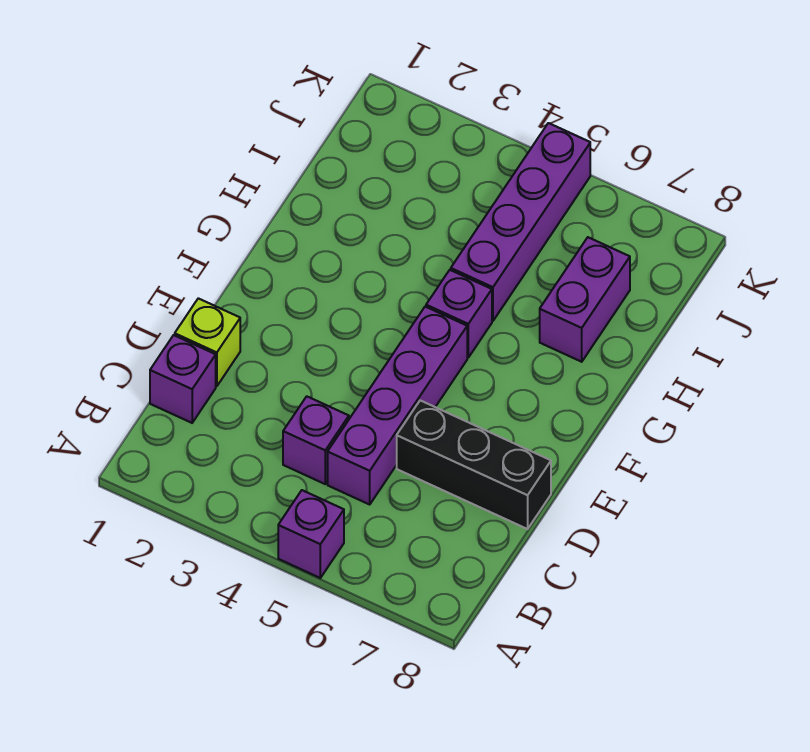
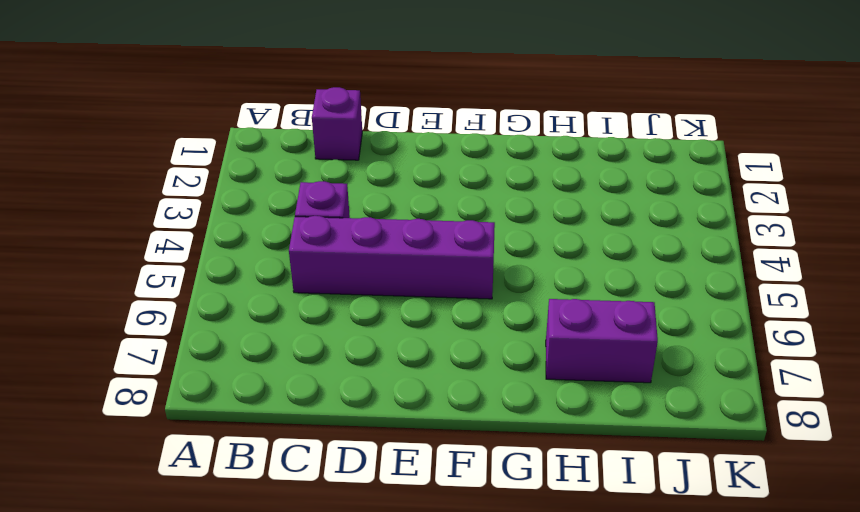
none -> purple 1x1 brick [278,490,344,578]
none -> lime 1x1 brick [175,298,240,386]

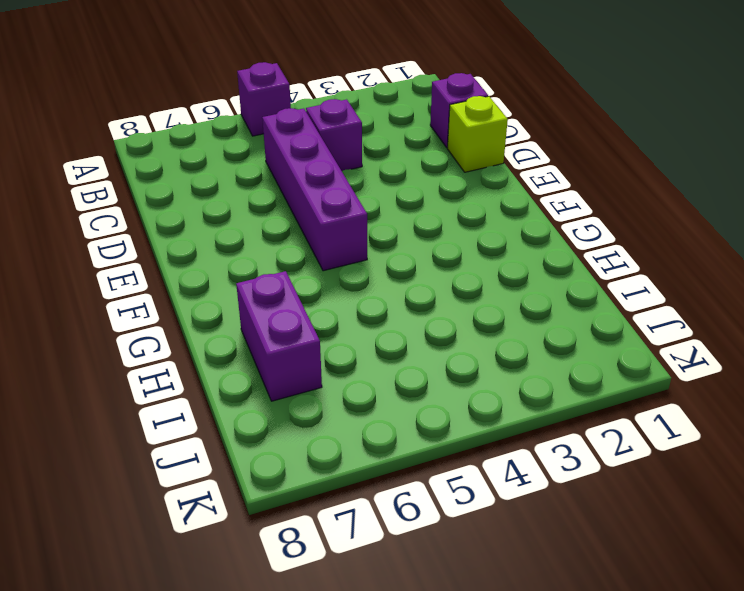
none -> black 1x3 brick [397,400,551,529]
none -> purple 1x1 brick [426,270,492,358]

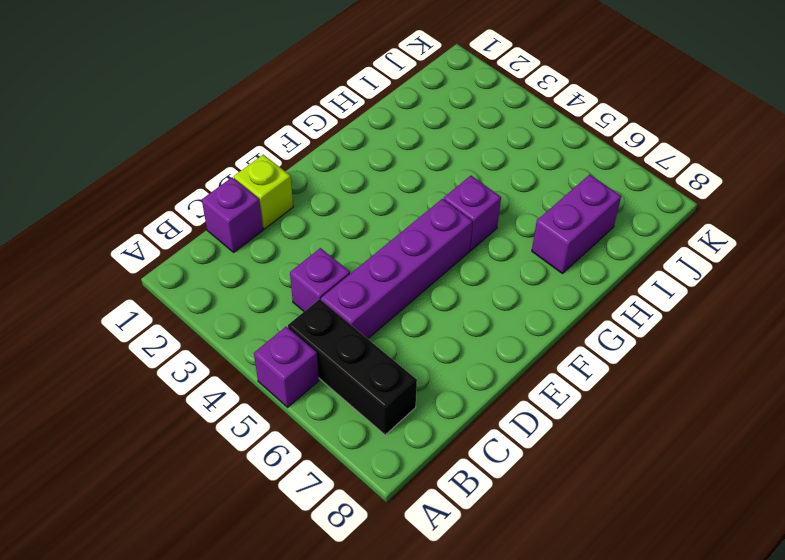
black 1x3 brick [288,299,417,435] -> black 1x3 brick moved to [397,400,551,529]
none -> purple 1x4 brick [451,123,590,321]

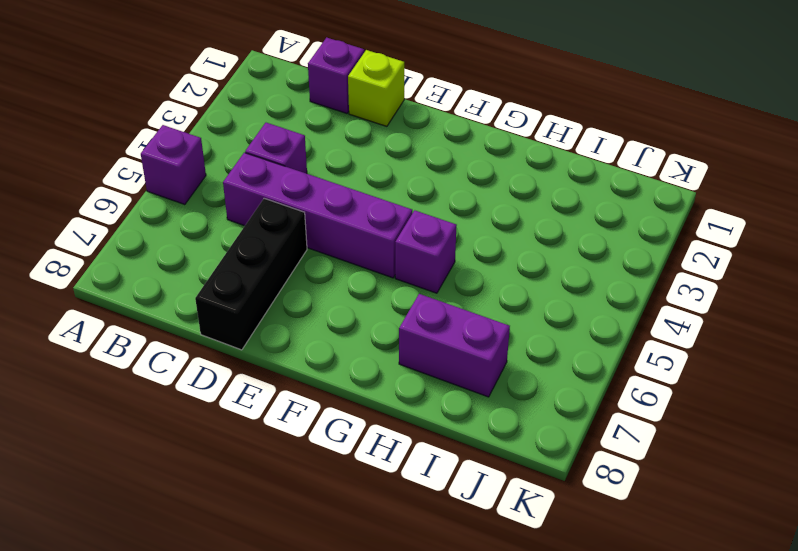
none -> purple 1x4 brick [451,123,590,321]

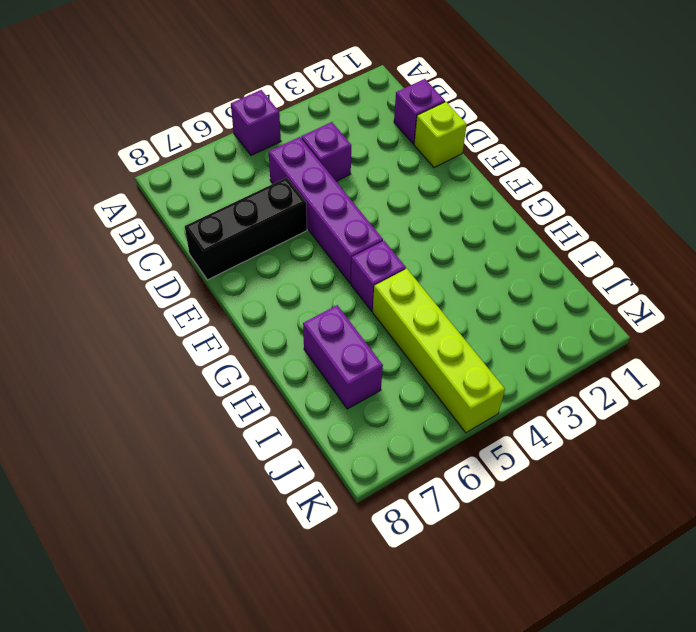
lime 1x4 brick [373,269,505,433] -> purple 1x4 brick [451,123,590,321]

